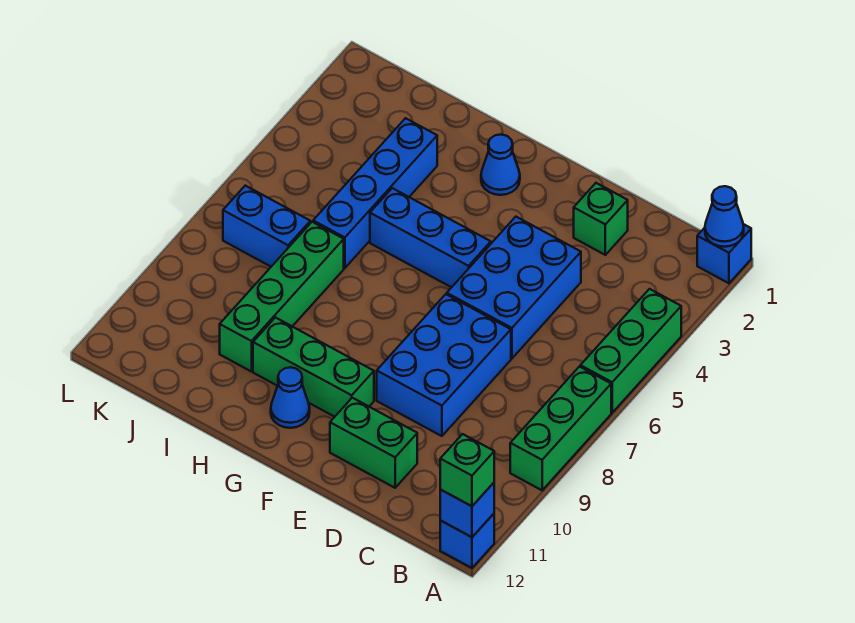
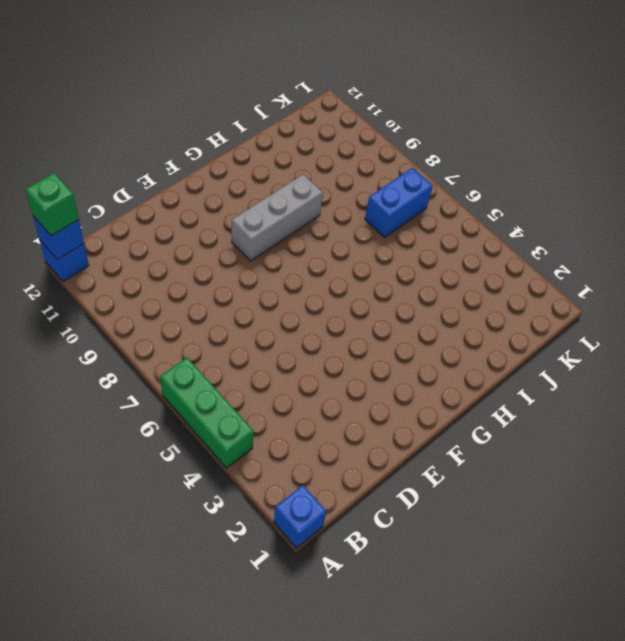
grey 1x3 brick [232,174,323,261] -> none
none -> green 1x3 brick [510,367,611,490]
none -> green 1x1 brick [574,183,628,255]
none -> blue 2x3 brick [447,217,581,358]

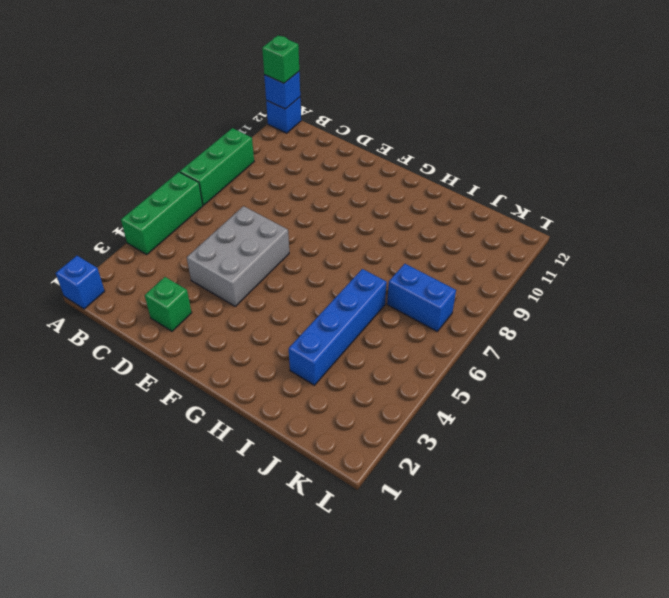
grey 2x3 brick [187,206,289,306] -> blue 2x3 brick [447,217,581,358]
none -> blue 2x3 brick [377,294,511,436]
none -> green 1x2 brick [330,398,417,488]
none -> blue 1x3 brick [370,188,491,287]

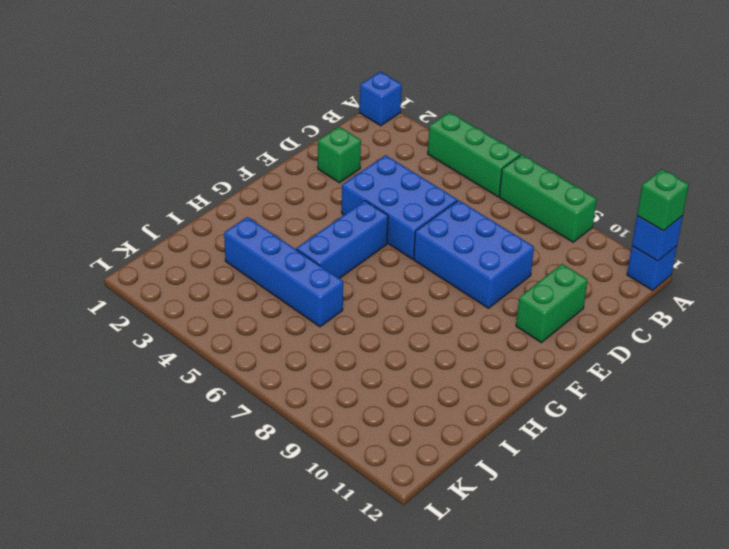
none -> green 1x3 brick [253,318,374,417]
none -> blue 1x1 cone [481,134,520,195]
none -> blue 1x1 cone [271,367,310,428]

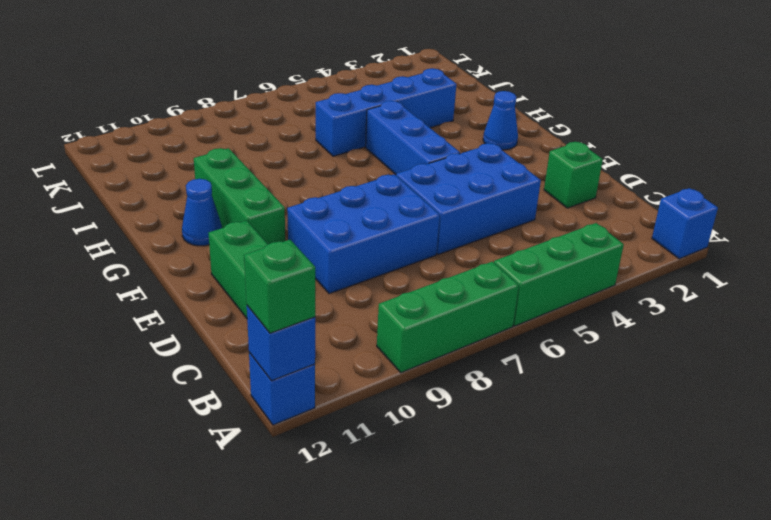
none -> green 1x4 brick [220,222,344,372]
none -> blue 1x2 brick [223,186,310,267]
none -> blue 1x1 cone [705,186,744,247]

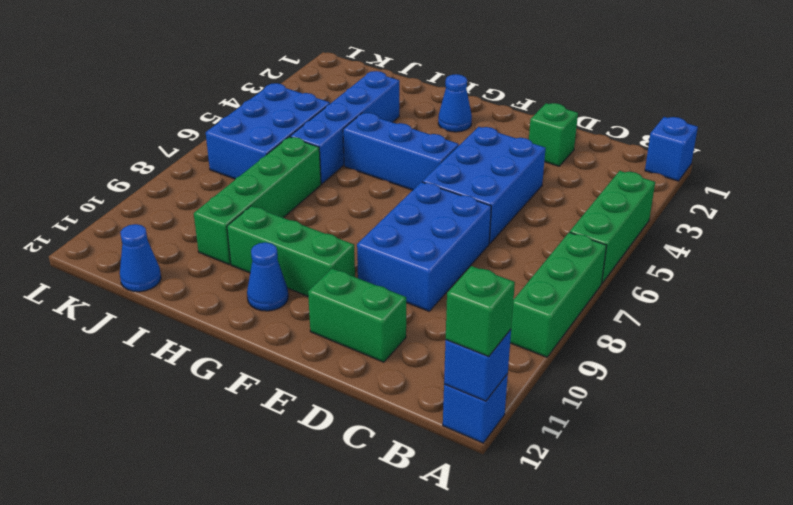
blue 2x3 brick [206,83,330,179] -> blue 1x2 brick [223,186,310,267]
blue 1x1 cone [120,224,161,292] -> blue 1x1 cone moved to [705,186,744,247]

